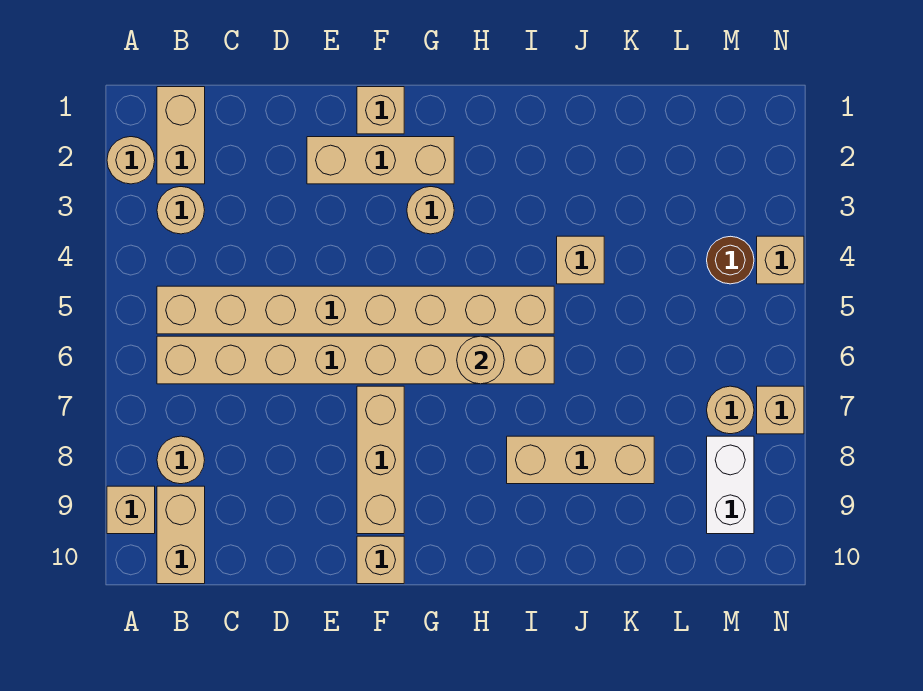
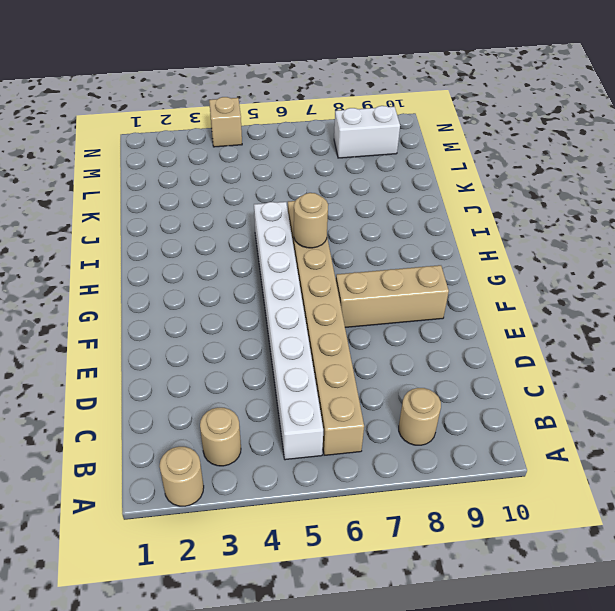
white 1x8 brick [254,202,323,460] -> tan 1x8 brick [157,286,554,334]
none -> tan 1x1 brick [107,486,155,534]
none -> tan 1x2 brick [157,87,205,184]
none -> tan 1x2 brick [157,486,205,584]

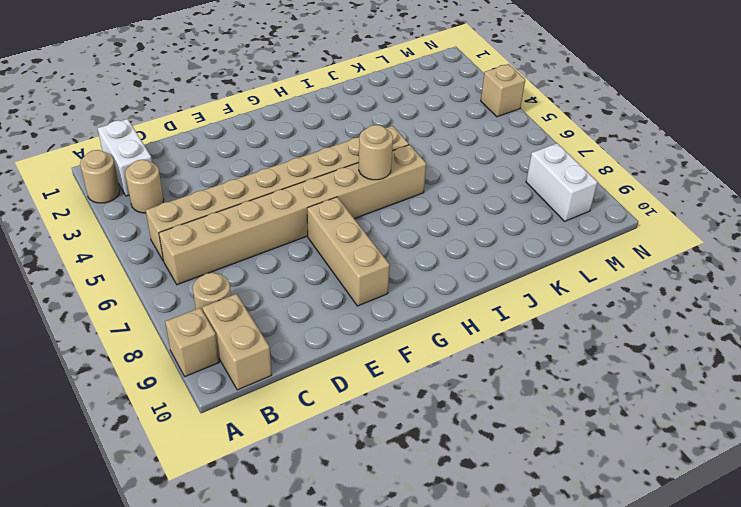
white 1x2 brick [98,119,152,196] -> tan 1x2 brick [157,87,205,184]
none -> tan 1x3 brick [307,137,454,184]
none -> tan 1x1 brick [357,87,404,134]
none -> tan 1x1 brick [357,536,404,584]

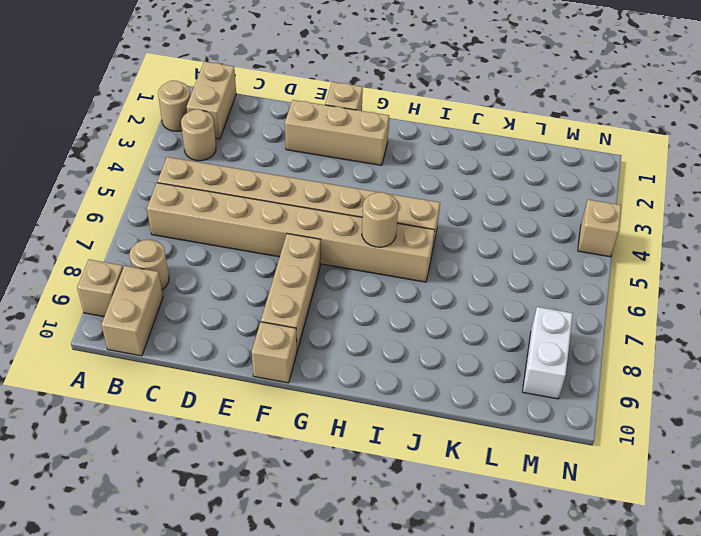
none -> tan 1x1 round brick [407,187,454,234]
none -> tan 1x3 brick [507,436,654,484]
none -> tan 1x1 brick [557,236,604,284]

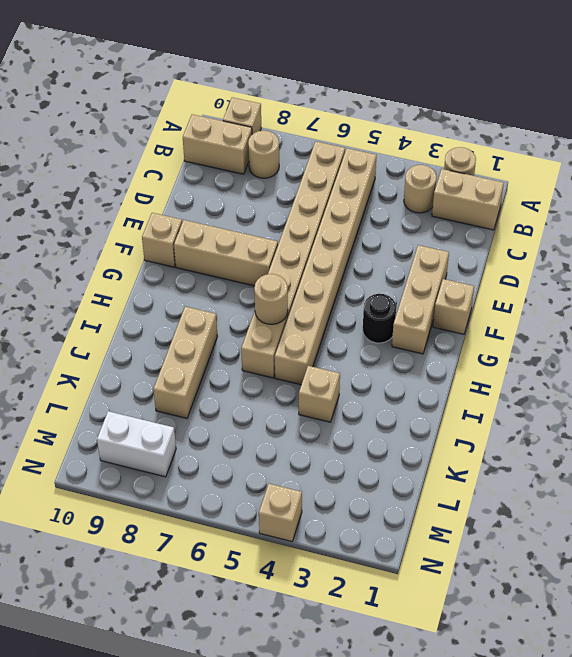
black 1x1 round brick [363,294,396,343] -> tan 1x1 round brick [407,187,454,234]
none -> brown 1x1 round brick [707,236,754,284]
none -> tan 1x1 round brick [707,386,754,434]
none -> tan 1x1 brick [757,386,804,434]

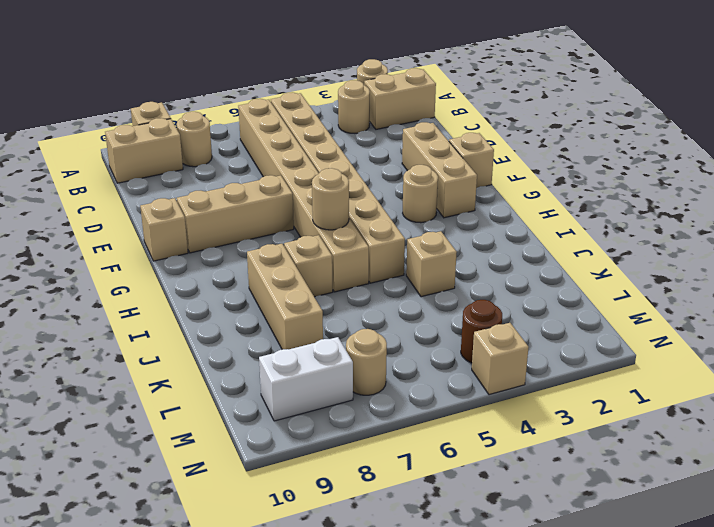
tan 1x1 brick [284,235,333,297] -> tan 1x1 brick moved to [757,386,804,434]

